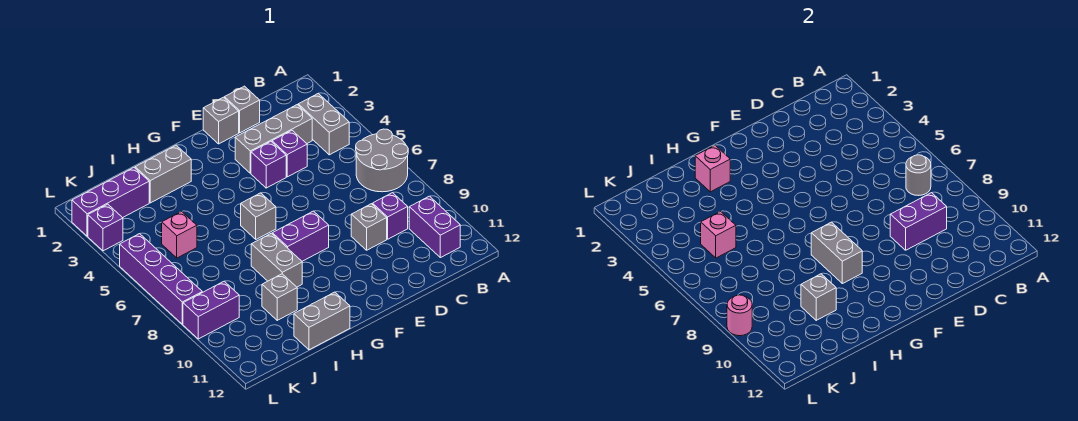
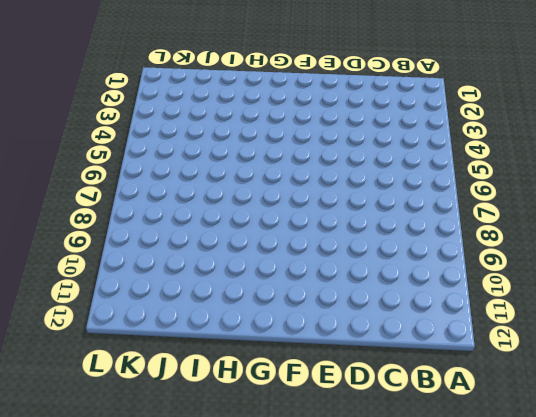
none -> grey 2x2 round brick [356,129,408,192]
none -> grey 1x2 brick [298,93,349,155]
none -> purple 1x2 brick [409,196,460,258]

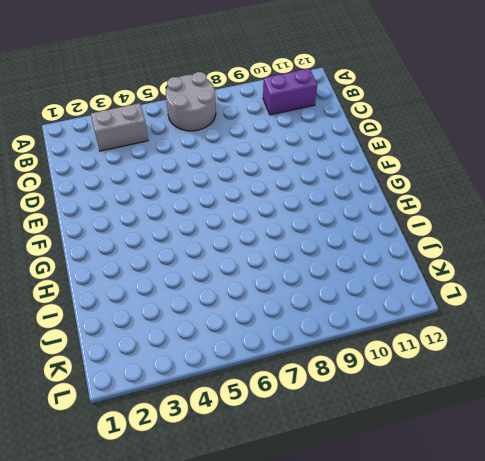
none -> grey 1x3 brick [235,105,312,173]
none -> purple 1x1 brick [373,193,408,239]
none -> grey 1x1 brick [224,86,260,133]

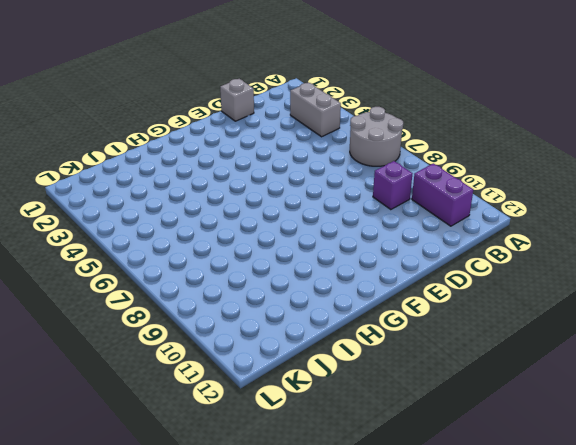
none -> grey 1x3 brick [235,105,312,173]
none -> purple 1x1 brick [272,131,307,177]
none -> grey 1x1 brick [351,204,387,250]

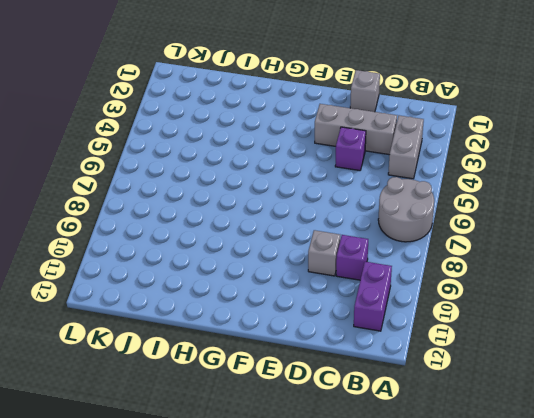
none -> grey 1x1 brick [203,97,239,144]
none -> purple 1x1 brick [251,142,286,188]
none -> purple 1x2 brick [272,211,329,261]

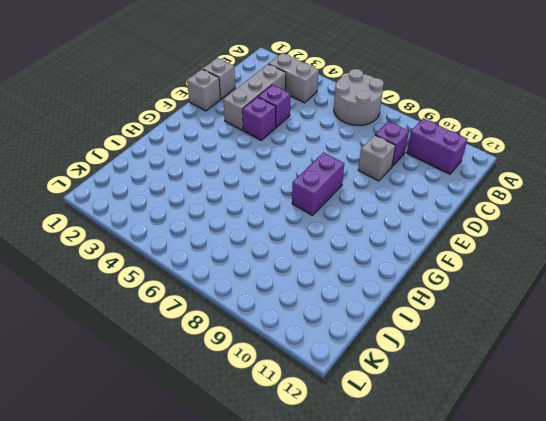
none -> grey 1x1 brick [241,193,276,239]
none -> grey 1x2 brick [135,145,191,203]
none -> grey 1x2 brick [251,233,302,287]

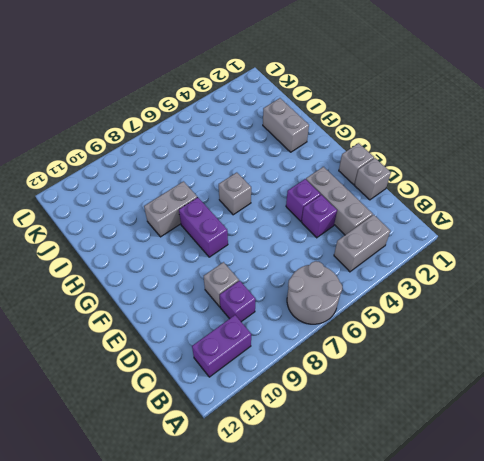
none -> grey 1x2 brick [294,292,350,350]
none -> grey 1x1 brick [262,274,297,320]
none -> purple 1x3 brick [72,168,149,236]

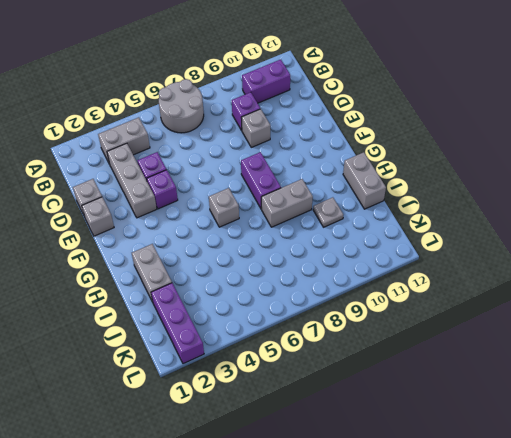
grey 1x1 plate [313,197,343,227] -> grey 1x1 brick [262,274,297,320]
none -> pink 1x1 brick [162,211,197,258]
none -> purple 1x2 brick [183,281,239,339]
none -> purple 1x1 brick [88,204,123,251]

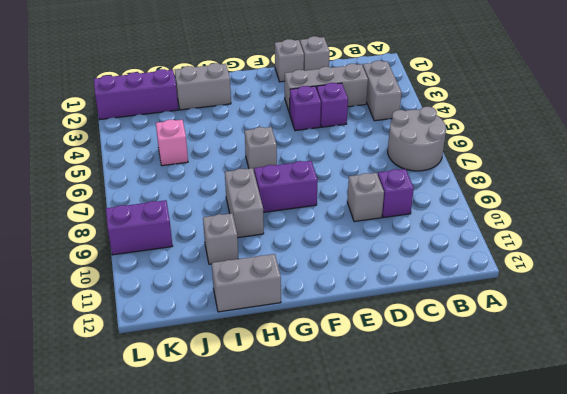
none -> purple 1x2 brick [409,196,460,258]
none -> purple 1x1 brick [88,204,123,251]
none -> purple 1x4 brick [120,234,202,324]

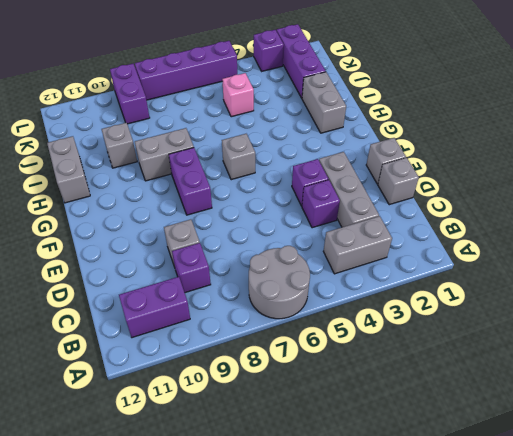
none -> grey 1x1 round brick [906,155,931,196]
none -> purple 1x2 brick [890,193,947,250]
none -> grey 1x2 brick [811,222,862,284]

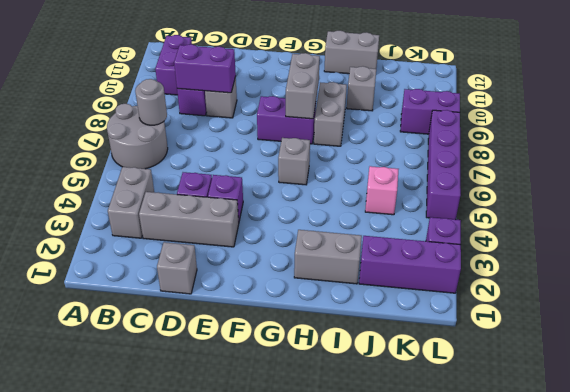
none -> grey 1x1 brick [203,97,239,144]
none -> pink 1x1 brick [695,145,730,192]
none -> grey 1x1 brick [801,274,836,320]

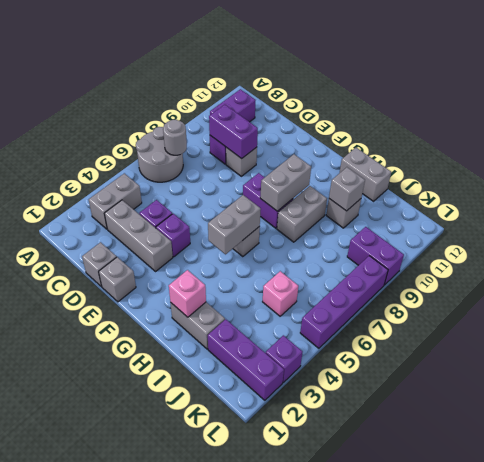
grey 1x2 brick [208,195,261,254] -> none
none -> pink 1x1 brick [701,211,736,258]
none -> pink 1x1 round brick [727,295,752,336]

